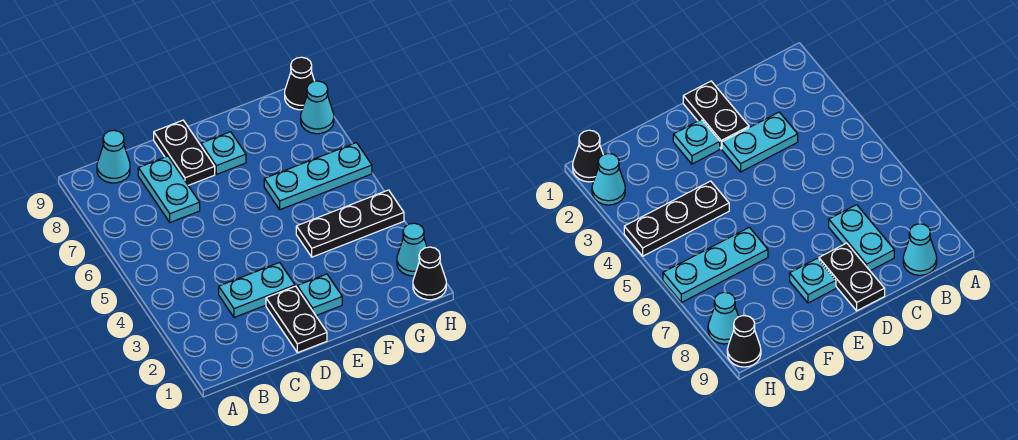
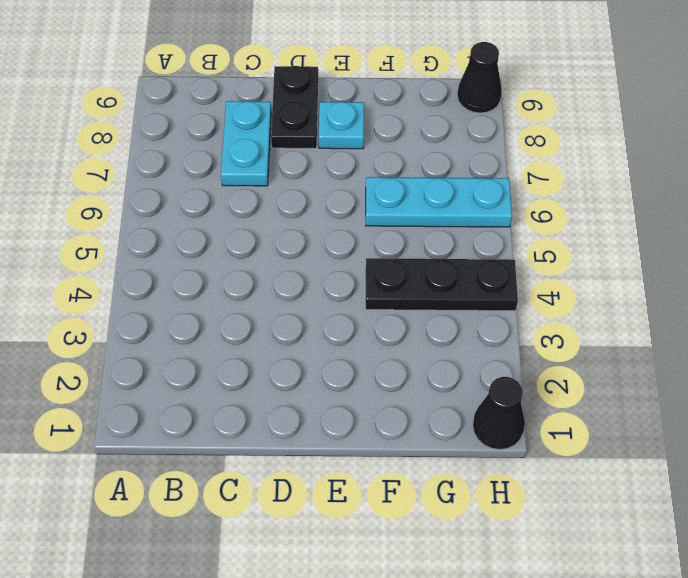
none -> cyan 1x1 cone [97,130,130,183]
none -> cyan 1x2 plate [219,263,295,317]
none -> black 1x2 plate [266,286,327,353]

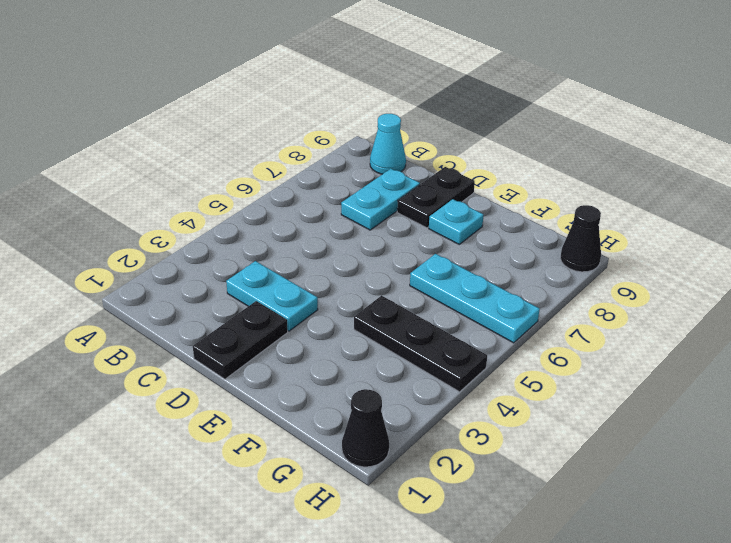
none -> cyan 1x1 plate [297,274,342,315]
none -> cyan 1x1 cone [397,223,427,276]
none -> cyan 1x1 cone [301,81,334,134]

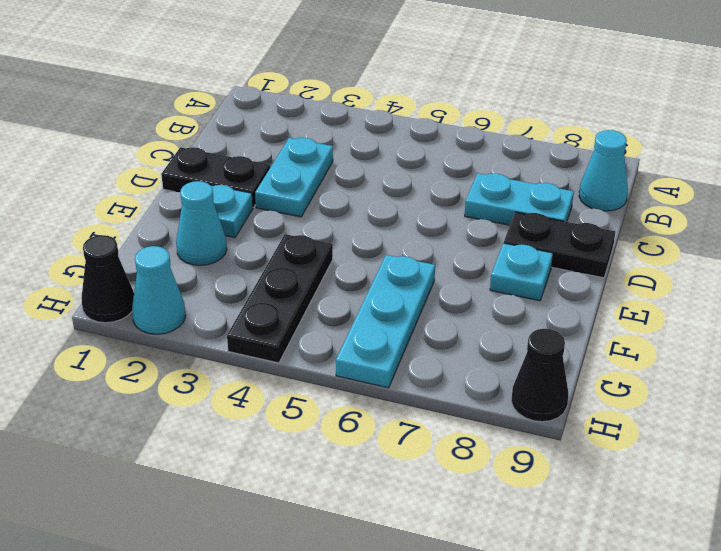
cyan 1x1 cone [176,181,227,265] -> cyan 1x1 cone moved to [301,81,334,134]

